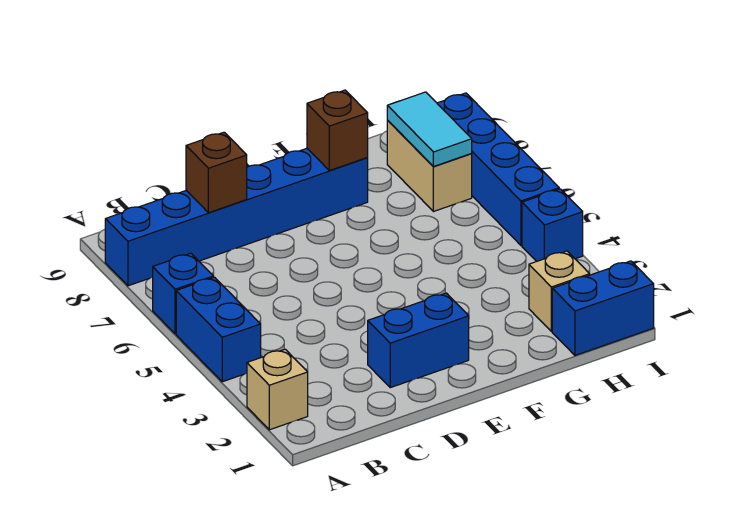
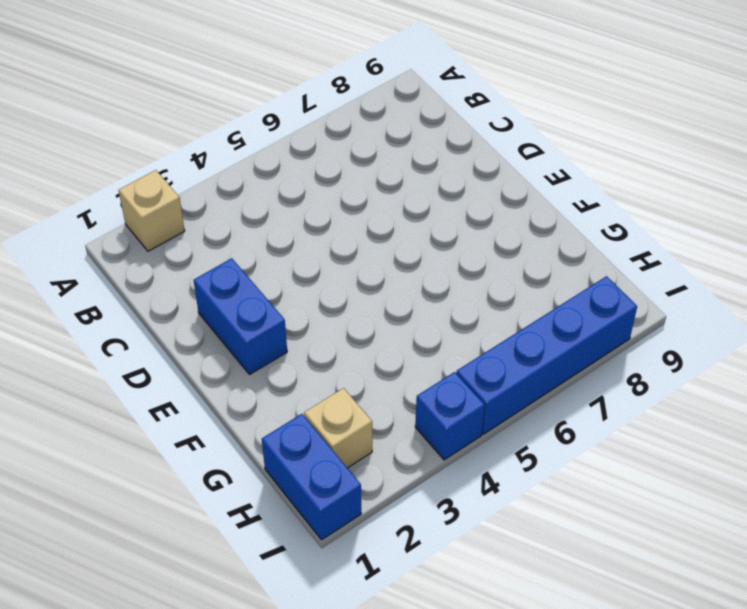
none -> blue 1x2 brick [176,277,261,382]
none -> blue 1x1 brick [153,253,213,334]
none -> blue 1x6 brick [105,148,368,286]

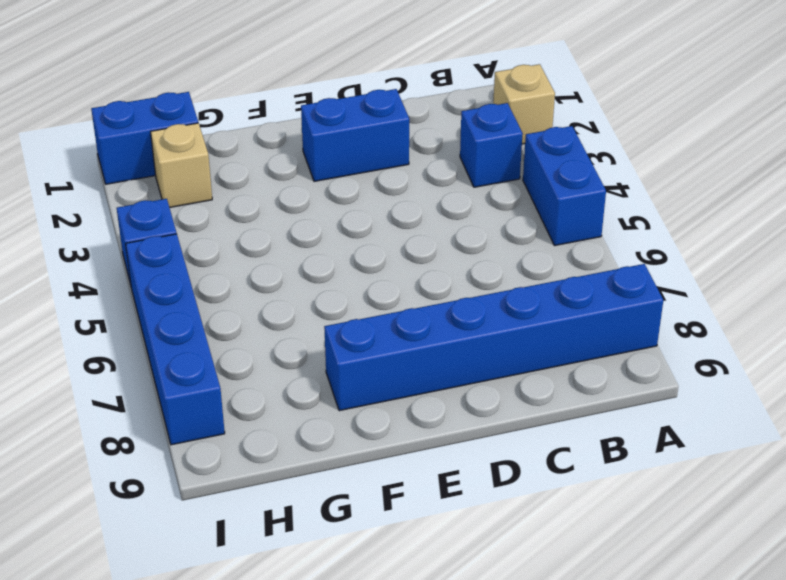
blue 1x1 brick [460,103,523,187] -> blue 1x1 brick moved to [153,253,213,334]
none -> tan 1x2 brick [387,121,472,212]
none -> brown 1x1 brick [186,132,247,213]
none -> brown 1x1 brick [307,90,368,171]

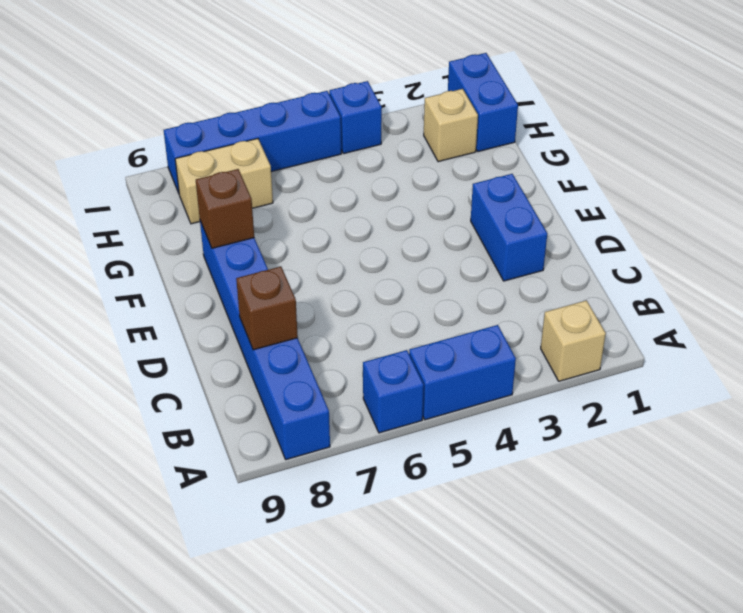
none -> cyan 1x2 tile [387,92,472,167]

